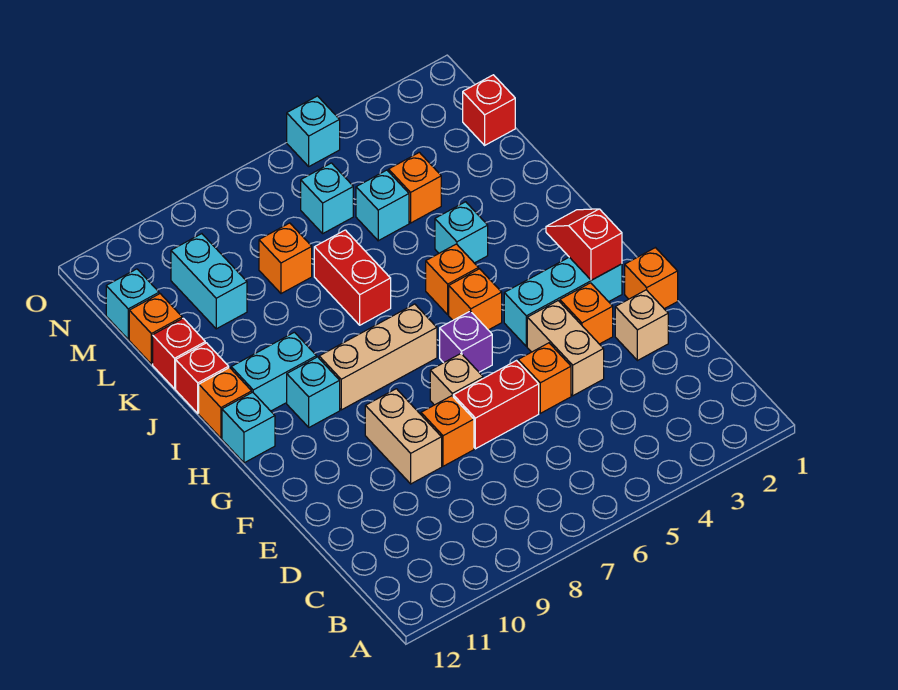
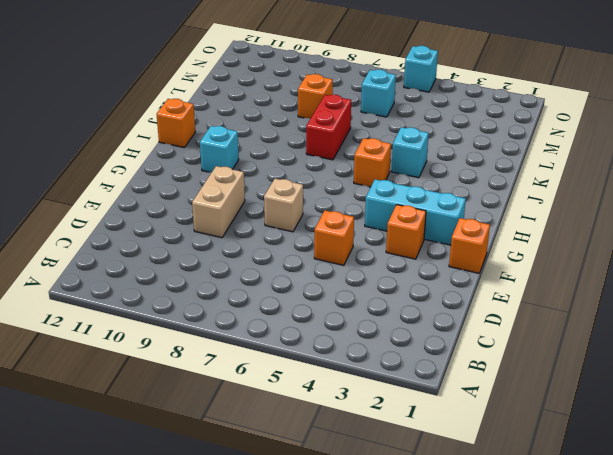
none -> tan 1x1 brick [615,290,668,361]
none -> tan 1x2 brick [527,301,604,396]
none -> red 1x2 brick [453,361,539,449]
none -> orange 1x1 brick [421,396,474,466]

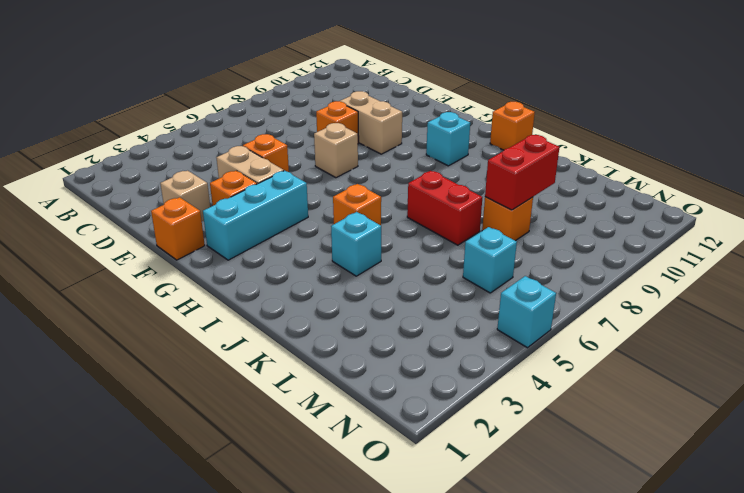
red 1x2 brick [485,135,560,210] -> red 1x2 brick moved to [453,361,539,449]
none -> purple 1x1 brick [440,311,492,372]
none -> orange 1x1 brick [449,269,502,330]
none -> tan 1x3 brick [319,304,437,410]
none -> cyan 1x1 brick [222,392,275,463]

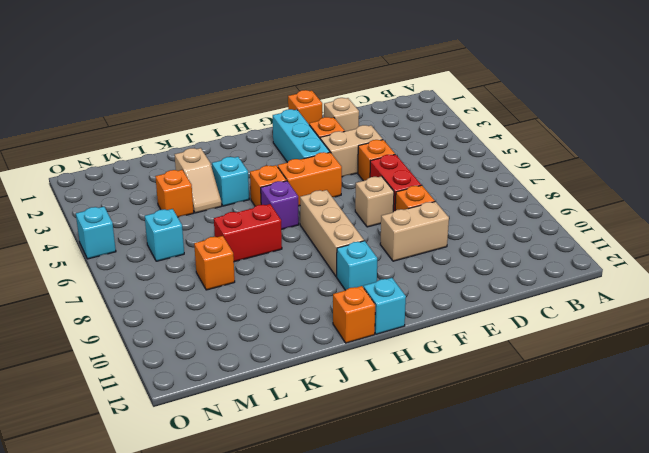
orange 1x2 brick [278,152,342,206] -> orange 1x1 brick [449,269,502,330]
purple 1x1 brick [261,181,299,229] -> purple 1x1 brick moved to [440,311,492,372]
tan 1x2 slope [175,148,222,213] -> none
none -> cyan 1x2 brick [231,332,317,411]
none -> red 1x1 brick [176,343,229,413]
none -> red 1x1 brick [153,318,205,389]
none -> cyan 1x1 brick [356,170,409,241]

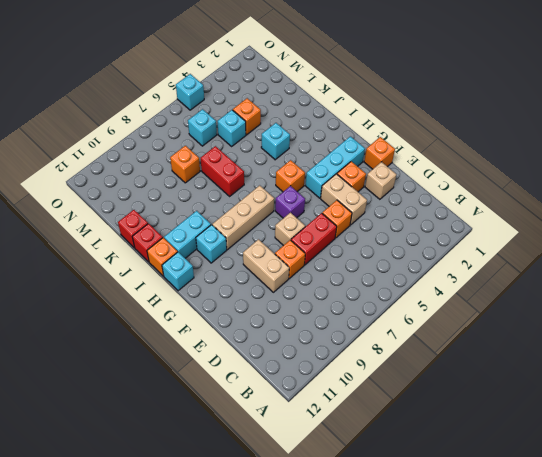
none -> orange 1x1 brick [426,244,478,314]
none -> cyan 1x2 brick [171,234,247,329]
none -> orange 1x1 brick [129,294,182,364]
none -> red 1x1 brick [463,75,515,145]

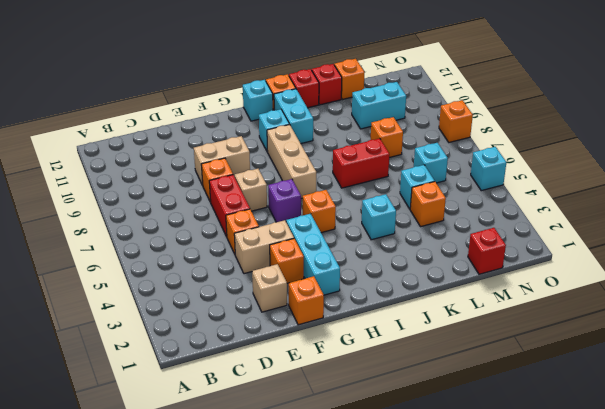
orange 1x1 brick [439,100,473,142] -> orange 1x1 brick moved to [426,244,478,314]
none -> cyan 1x1 brick [106,269,159,339]
none -> red 1x2 slope [546,209,622,280]

